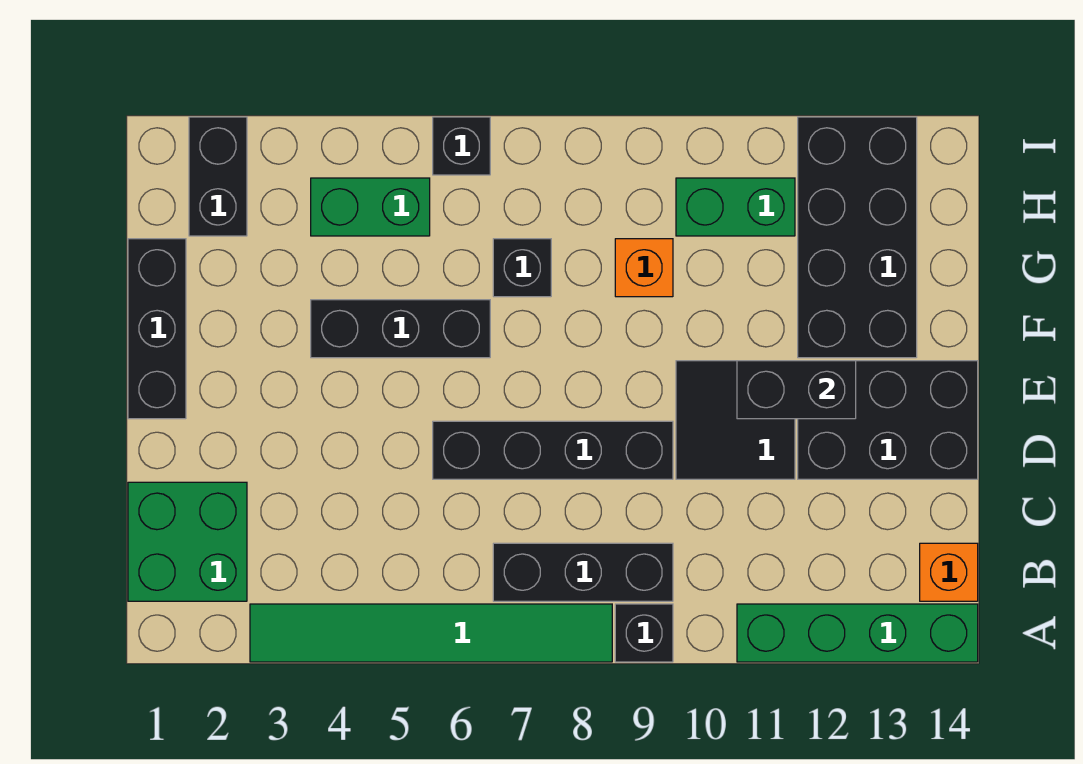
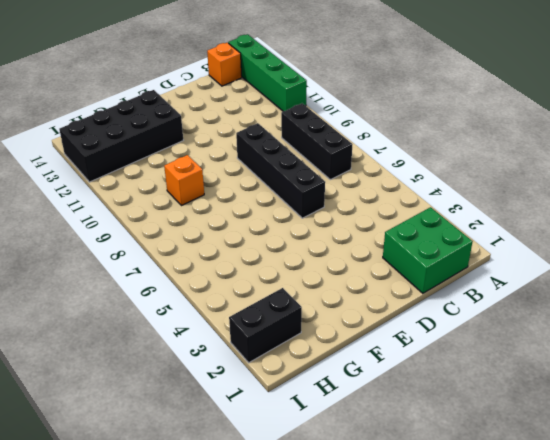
none -> green 1x6 tile [250,604,612,662]
none -> black 1x1 brick [615,604,673,662]
none -> black 2x2 tile [676,361,795,479]

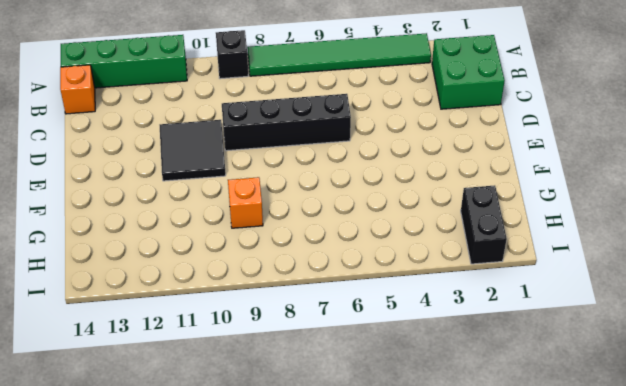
none -> black 1x3 brick [493,543,673,601]
none -> black 2x3 brick [798,361,978,479]
none -> black 1x3 brick [128,239,186,419]

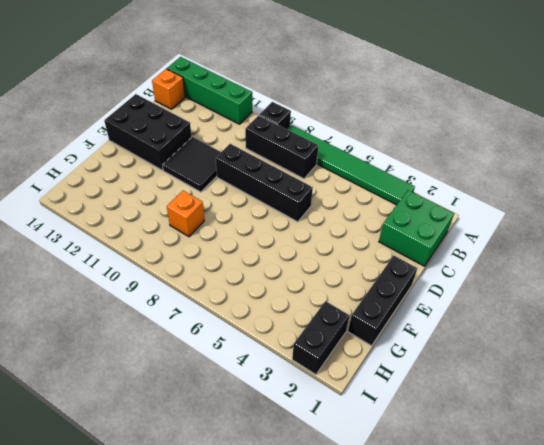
none -> black 1x3 brick [311,300,490,358]
none -> black 2x4 brick [798,117,917,358]
none -> black 1x1 brick [493,239,551,297]

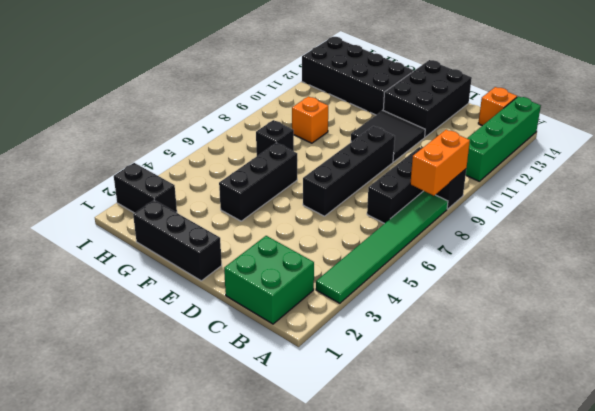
orange 1x2 brick [410,130,470,196] -> none
none -> green 1x2 brick [311,178,430,236]
none -> green 1x2 brick [676,178,795,236]
none -> black 1x1 brick [433,117,490,175]

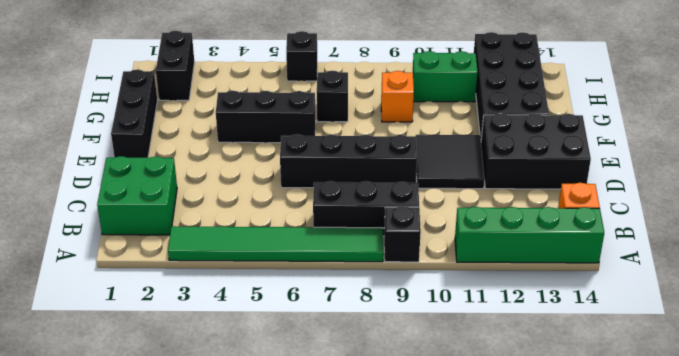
none -> green 1x2 brick [311,178,430,236]
none -> black 1x2 brick [737,361,856,419]

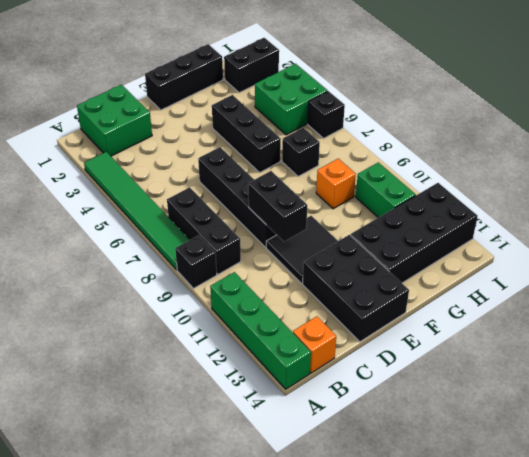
black 1x2 brick [248,171,307,242] -> black 1x2 brick moved to [737,361,856,419]
green 2x2 brick [255,64,328,135] -> green 1x2 brick [311,178,430,236]

